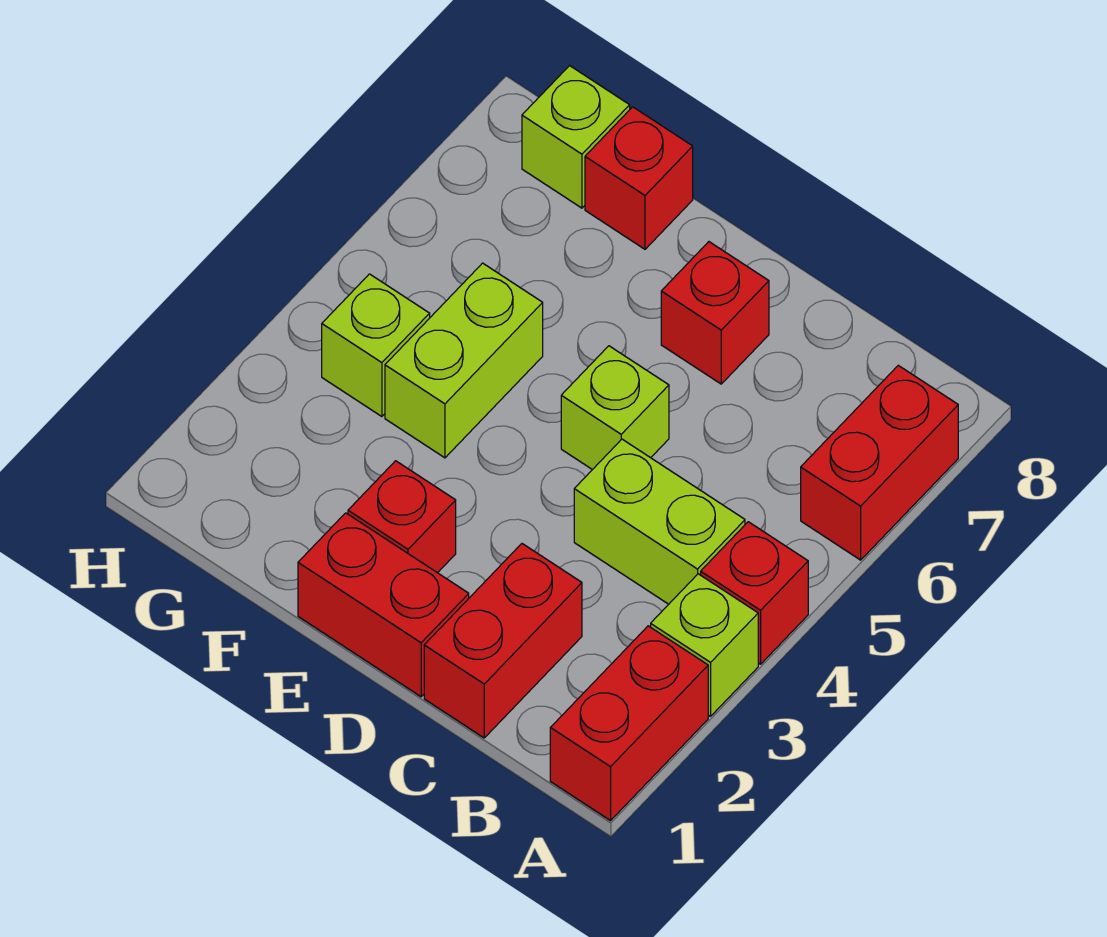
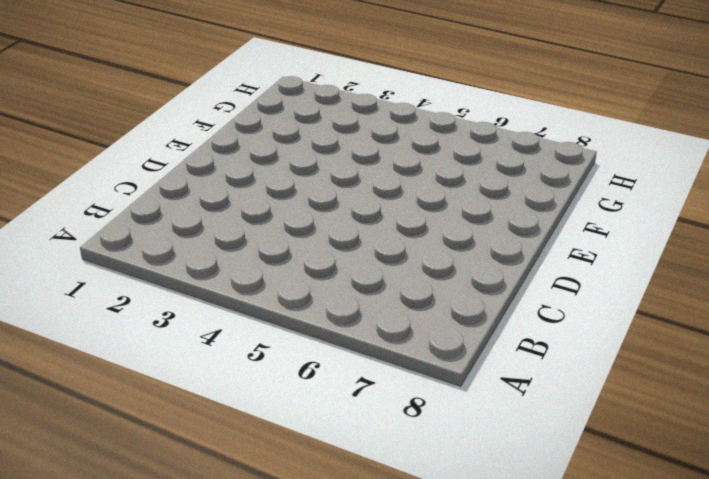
none -> red 1x2 brick [550,626,708,821]
none -> lime 1x1 brick [651,574,758,716]
none -> red 1x1 brick [701,522,808,664]

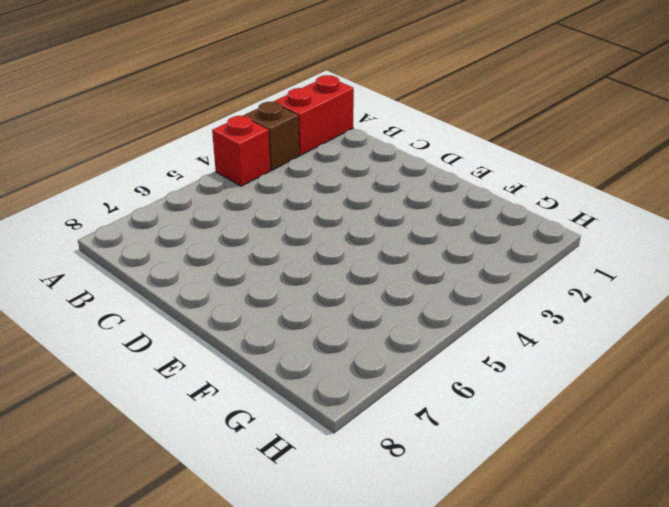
brown 1x1 brick [243,102,299,170] -> lime 1x1 brick [651,574,758,716]
none -> red 1x2 brick [801,365,958,560]
none -> lime 1x2 brick [574,439,745,604]
none -> red 1x2 brick [424,544,582,738]

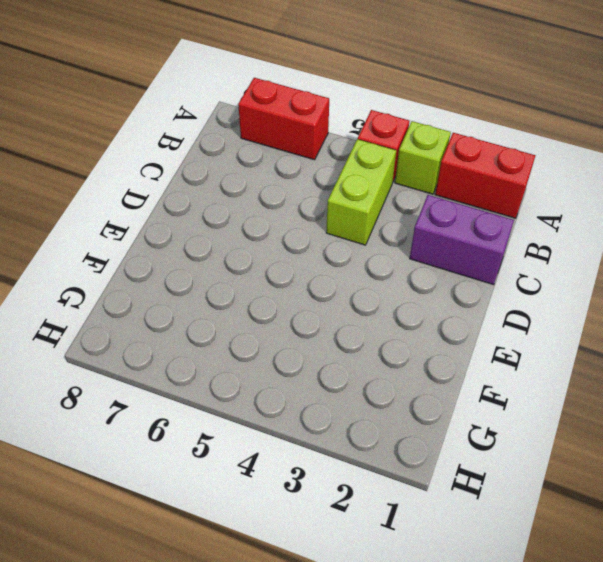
purple 1x2 brick [410,195,514,285] -> red 1x2 brick [424,544,582,738]
none -> red 1x2 brick [298,513,469,697]
none -> lime 1x1 brick [561,346,669,470]
none -> red 1x1 brick [661,242,769,384]

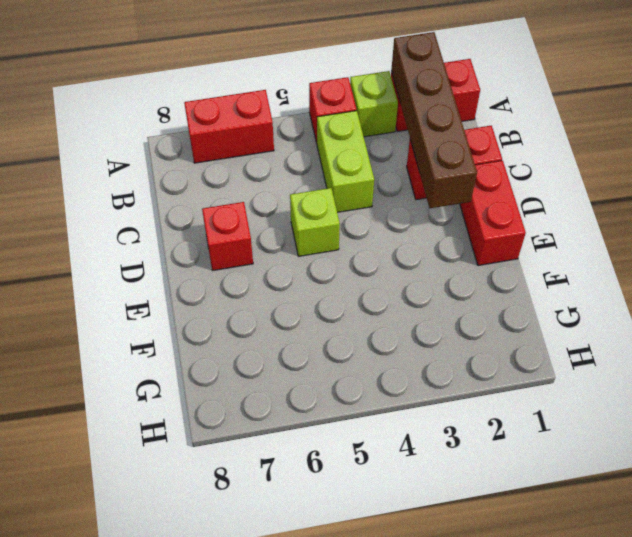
brown 1x4 brick [391,32,477,208] -> none
none -> red 1x1 brick [348,461,456,573]
none -> lime 1x2 brick [385,263,543,458]
none -> red 1x1 brick [585,107,693,249]

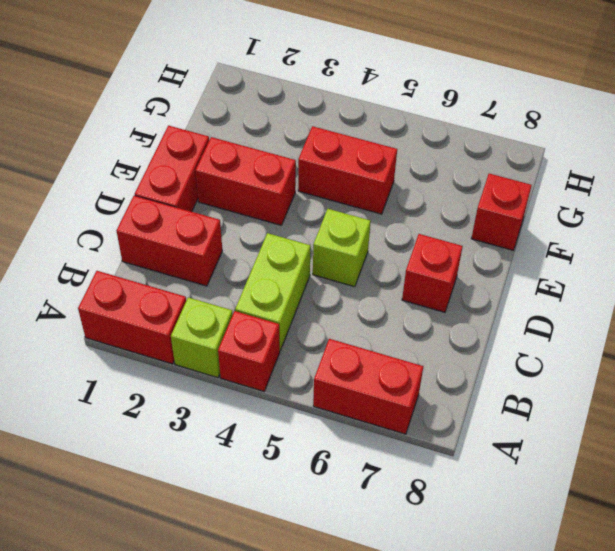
red 1x2 brick [195,137,296,225] -> red 1x1 brick [348,461,456,573]
red 1x2 brick [298,126,397,214] -> lime 1x2 brick [385,263,543,458]
none -> lime 1x1 brick [322,274,430,417]
none -> lime 1x1 brick [522,66,630,208]

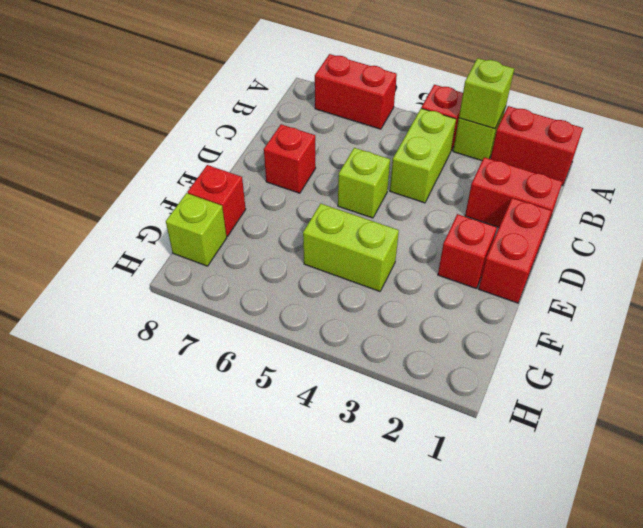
lime 1x1 brick [459,58,514,129] -> lime 1x1 brick moved to [322,274,430,417]

